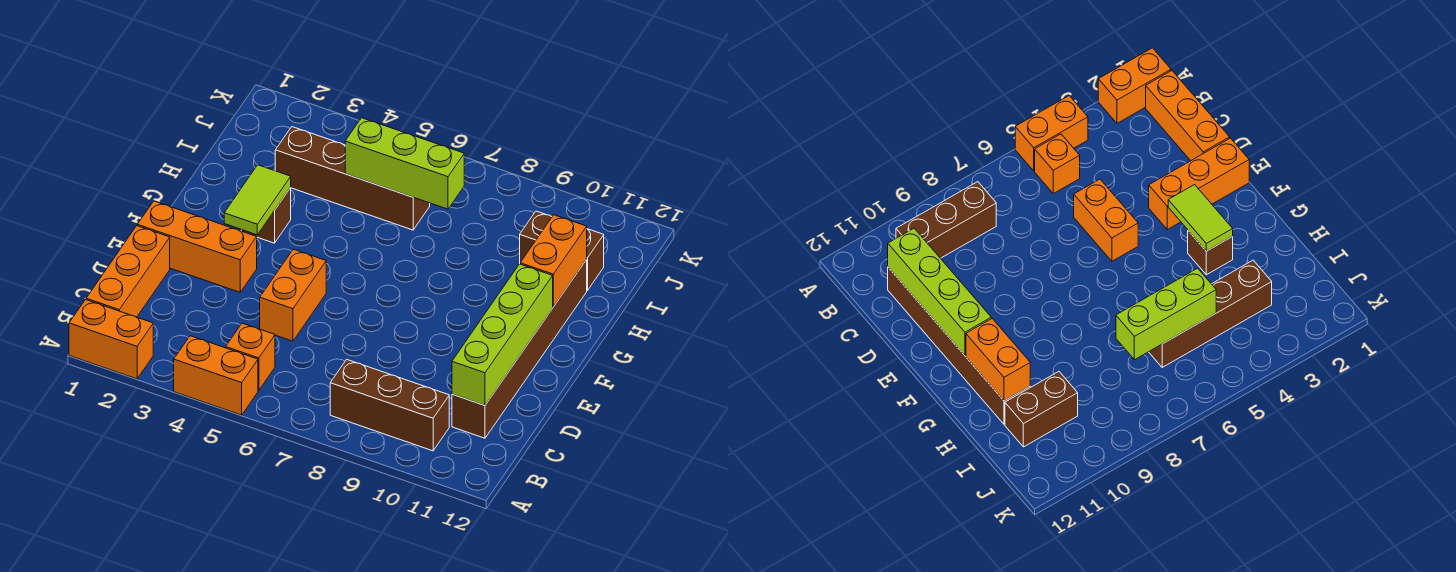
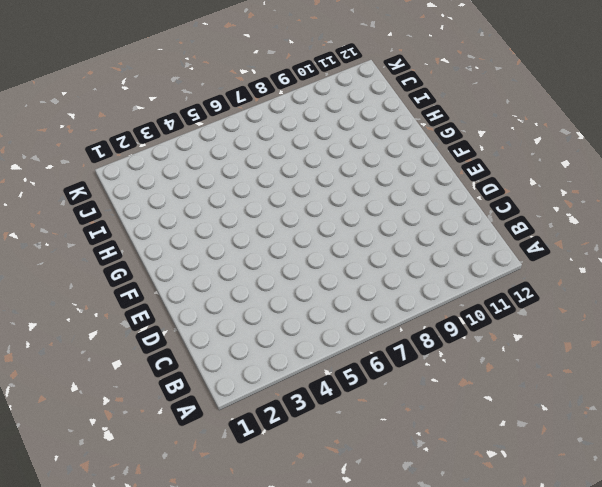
none -> orange 1x2 brick [69,300,153,379]
none -> orange 1x2 brick [174,336,258,415]
none -> orange 1x3 brick [86,226,170,317]

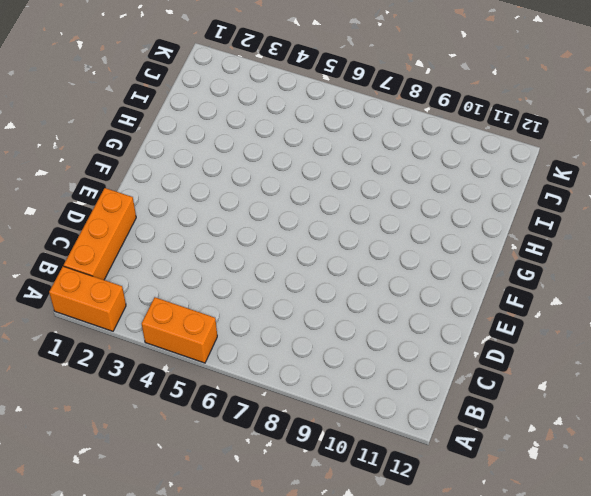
none -> orange 1x1 brick [226,323,275,391]
none -> brown 1x3 brick [330,359,449,451]
none -> brown 1x6 brick [452,260,587,438]

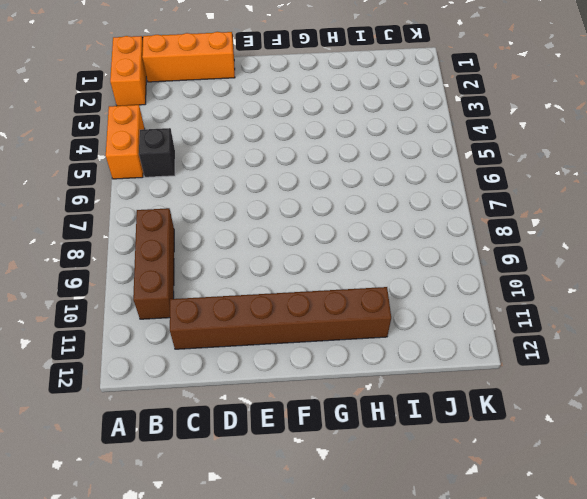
black 1x1 brick [139,128,175,177] -> orange 1x1 brick [226,323,275,391]
none -> orange 1x2 brick [260,249,326,341]
none -> orange 1x3 brick [137,201,257,292]
none -> brown 1x1 brick [241,188,291,243]

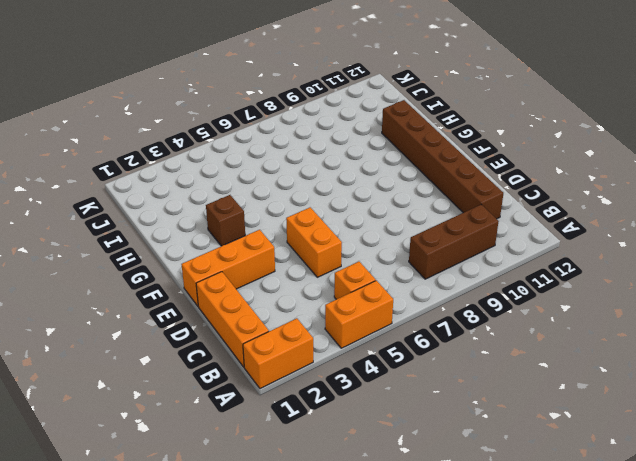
none -> brown 1x4 brick [275,127,430,230]
none -> brown 1x2 brick [520,211,604,290]
none -> lime 1x4 brick [452,264,553,405]

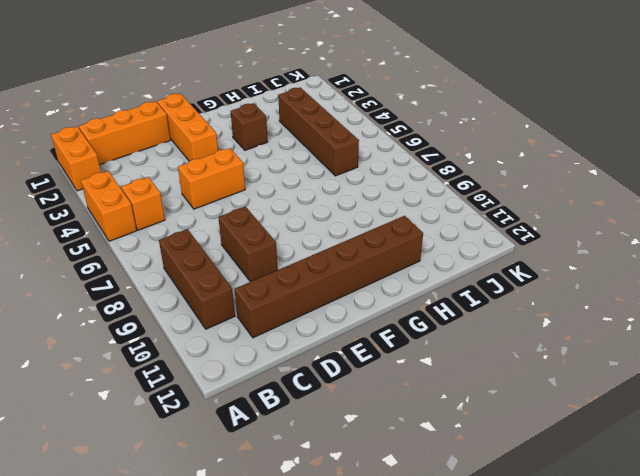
brown 1x2 brick [218,207,278,282] -> brown 1x2 brick moved to [520,211,604,290]
none -> lime 1x4 brick [452,264,553,405]
none -> lime 1x2 tile [224,165,291,235]
none -> orange 1x2 brick [520,215,587,307]

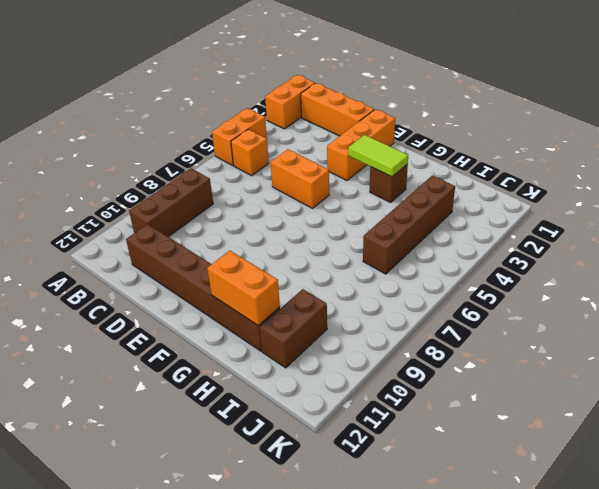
none -> lime 1x4 brick [452,264,553,405]
none -> lime 1x3 brick [345,118,464,209]

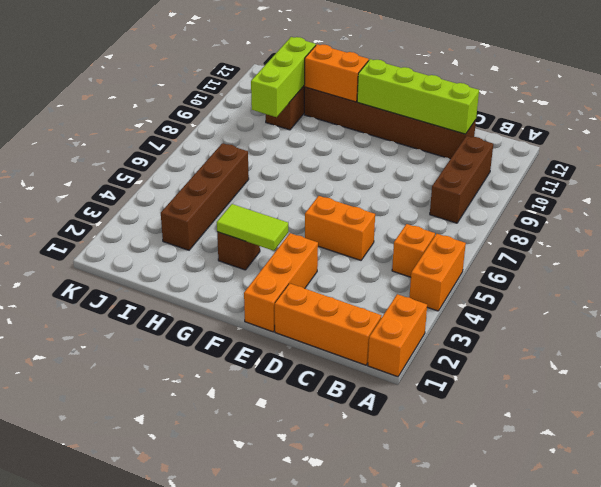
lime 1x3 brick [251,37,316,117] -> lime 1x3 brick moved to [345,118,464,209]

